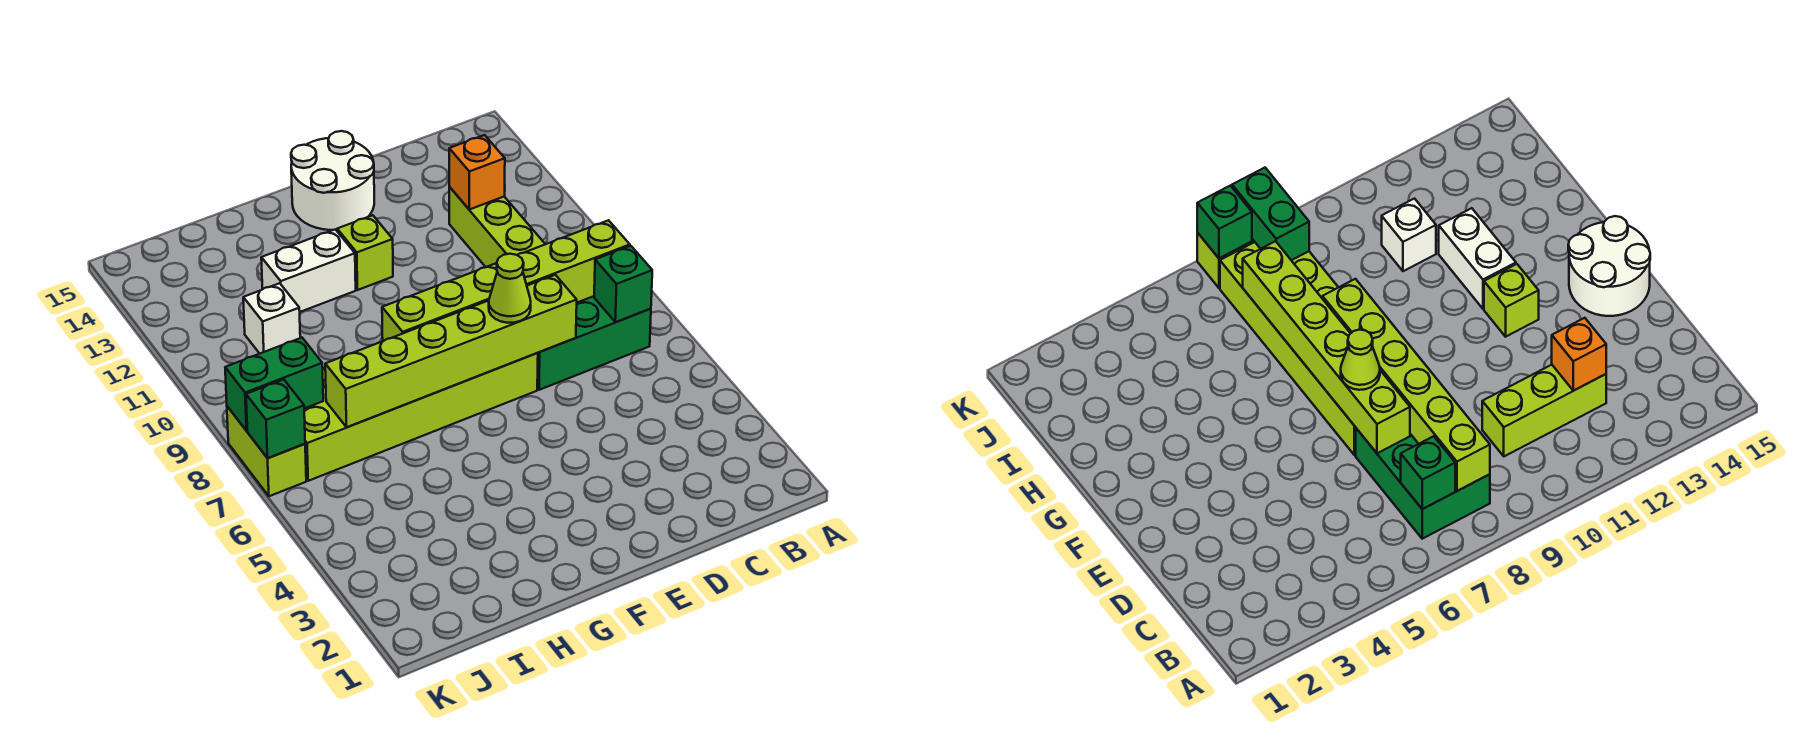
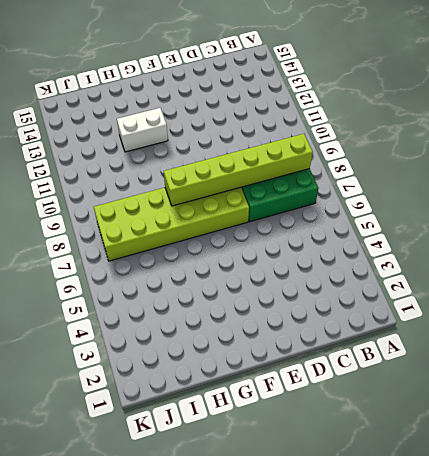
none -> lime 1x3 brick [449,187,545,267]
none -> white 2x2 round brick [291,131,374,230]
none -> lime 1x1 brick [337,215,393,290]

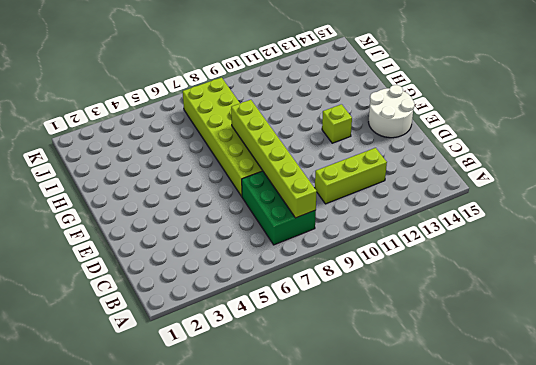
none -> white 1x2 brick [261,229,356,312]
none -> white 1x1 brick [243,283,300,353]
none -> lime 1x2 brick [227,406,306,496]

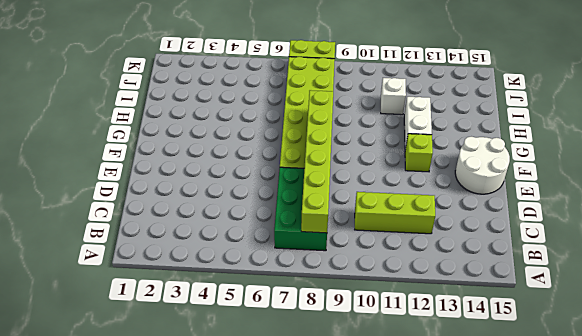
none -> green 1x1 brick [594,246,652,322]
none -> orange 1x1 brick [449,135,505,209]
none -> lime 1x6 brick [325,275,577,427]

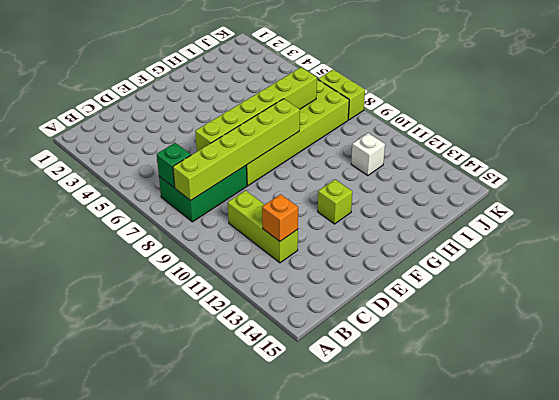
none -> white 2x2 round brick [291,131,374,230]
none -> white 1x2 brick [261,229,356,312]
none -> green 1x2 brick [225,338,323,431]

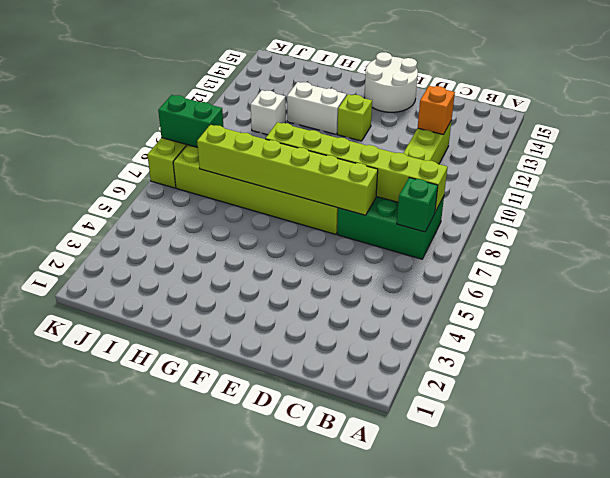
none -> green 1x1 brick [246,380,305,458]
none -> lime 1x1 cone [489,254,531,323]

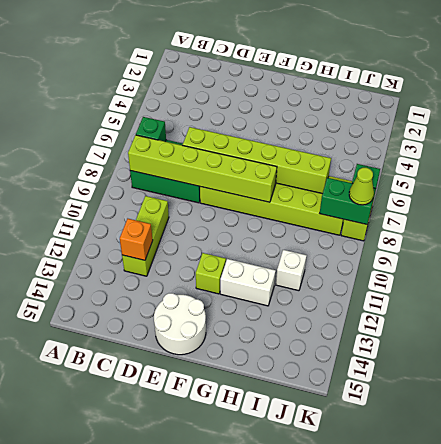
lime 1x1 cone [349,168,374,205] -> lime 1x1 cone moved to [489,254,531,323]

